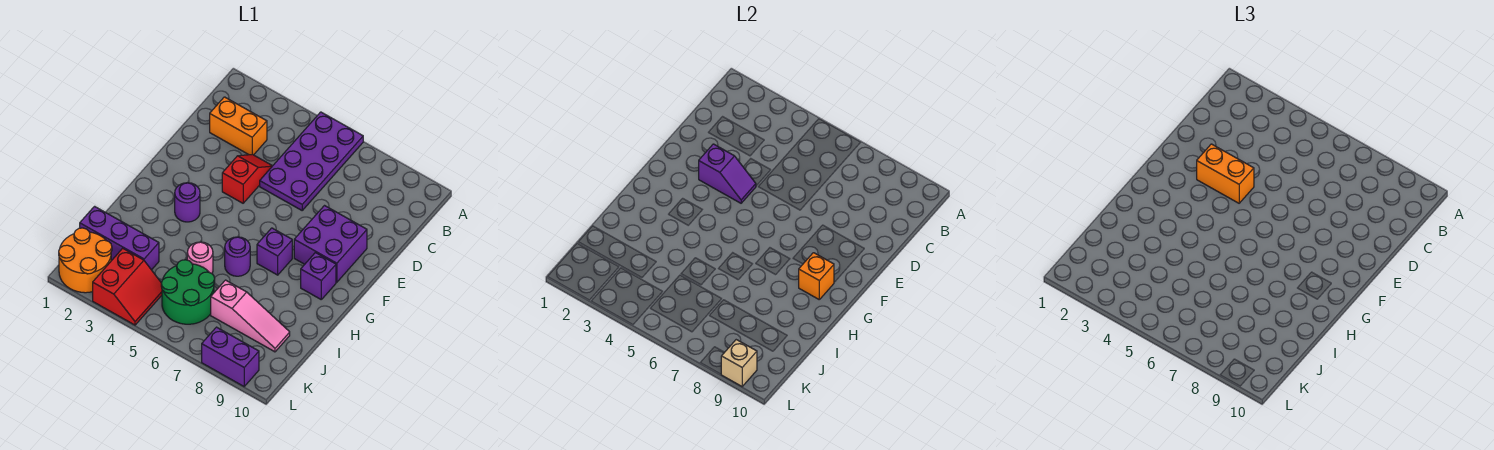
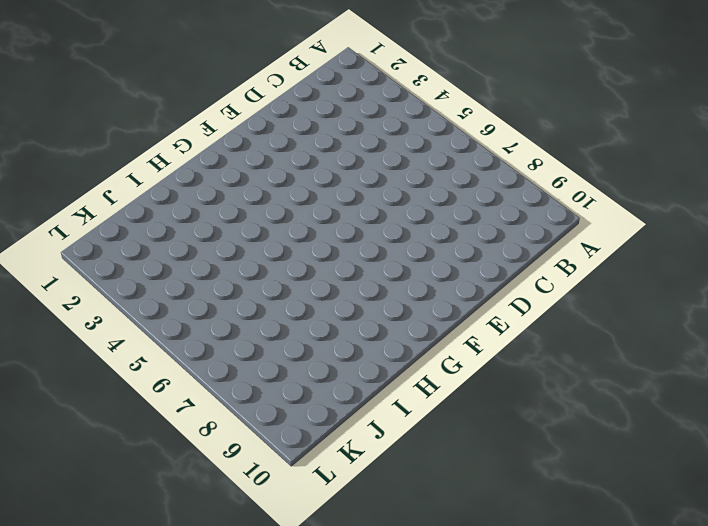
none -> purple 2x4 plate [260,112,363,210]
none -> orange 1x2 brick [210,97,267,155]
none -> red 1x2 slope [222,154,272,203]

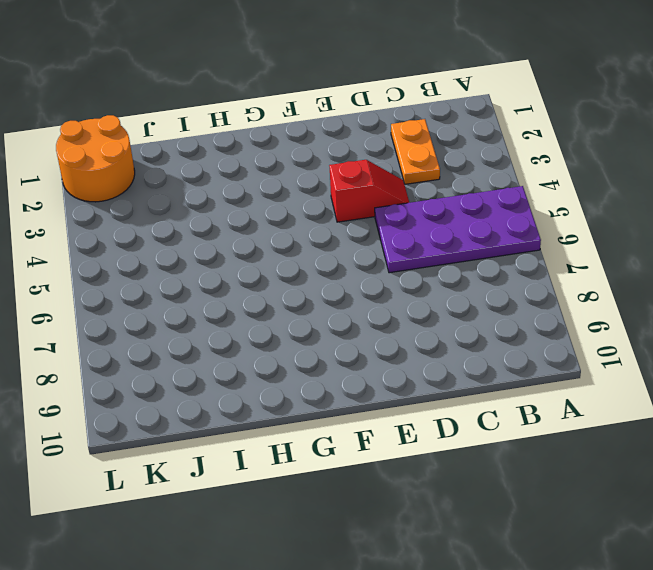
orange 1x2 plate [391,119,440,184] -> orange 1x2 brick [210,97,267,155]
none -> purple 2x2 brick [294,206,367,282]
none -> purple 1x1 round brick [175,183,200,222]
none -> purple 1x1 brick [257,228,292,275]

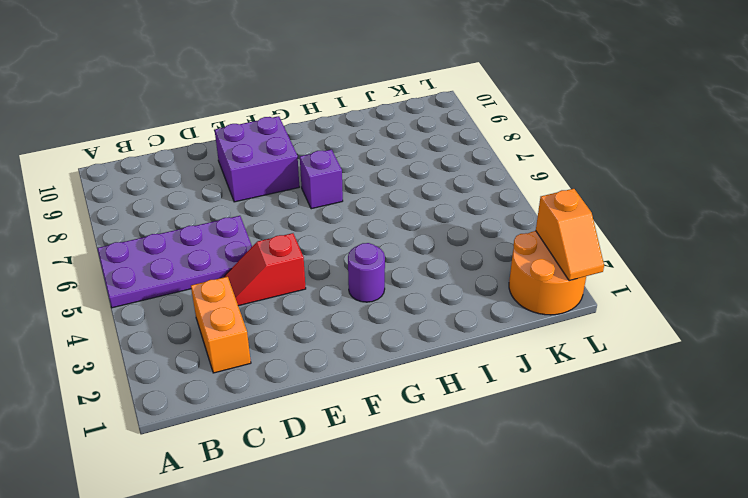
orange 1x2 slope [536,189,604,281] -> none
none -> purple 1x1 brick [301,253,336,299]
none -> purple 1x1 round brick [225,237,250,276]
none -> pink 1x1 round brick [187,242,213,274]

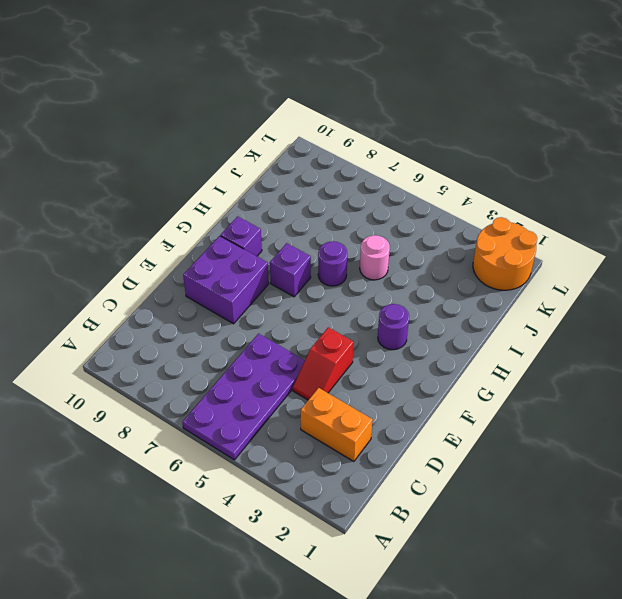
none -> purple 1x3 brick [80,206,159,270]
none -> green 2x2 round brick [161,260,215,324]
none -> pink 1x3 slope [211,280,290,352]

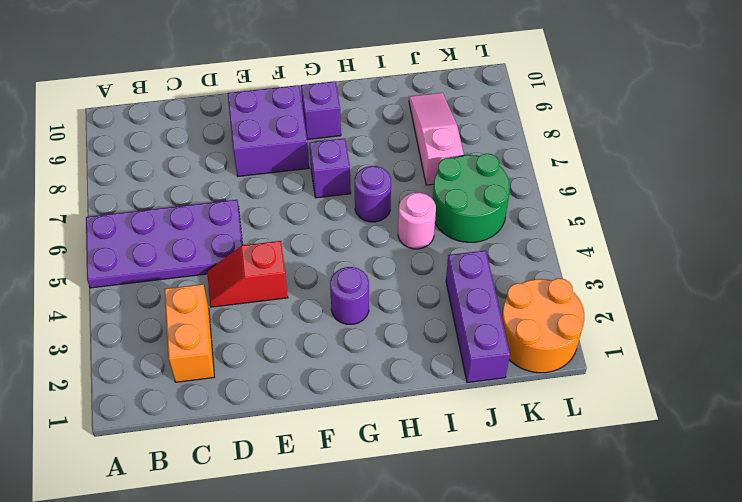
none -> red 2x2 slope [93,248,162,325]
none -> purple 1x2 brick [202,327,259,386]
none -> purple 1x2 slope [699,144,756,203]

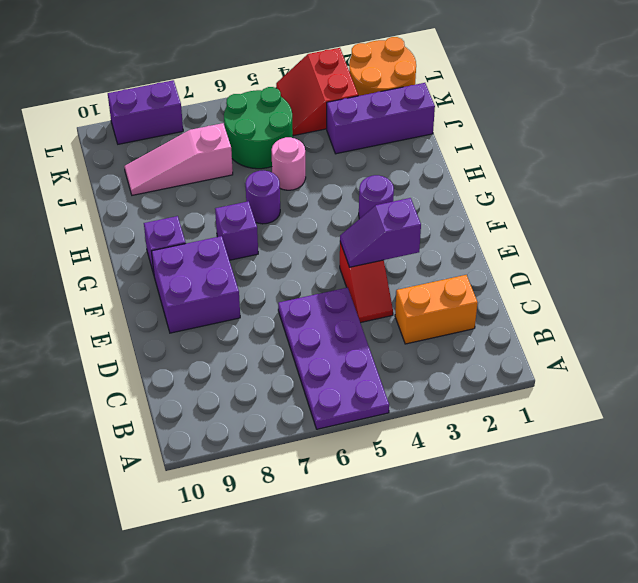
none -> orange 1x1 brick [799,253,834,299]
none -> tan 1x1 brick [721,340,757,386]
none -> orange 1x2 brick [1197,144,1254,203]

